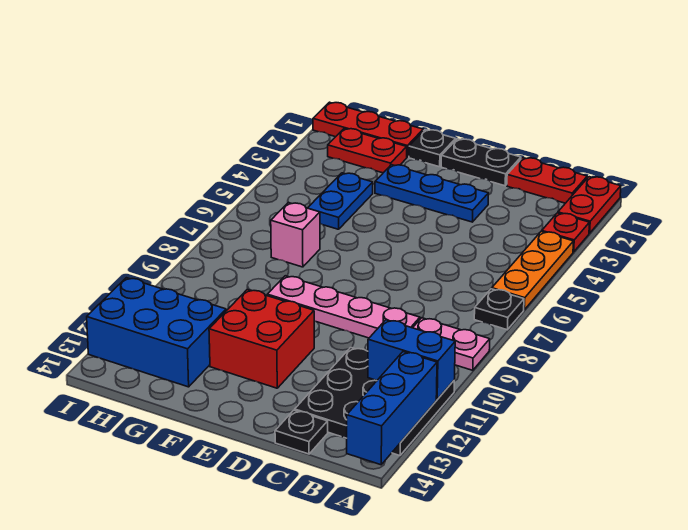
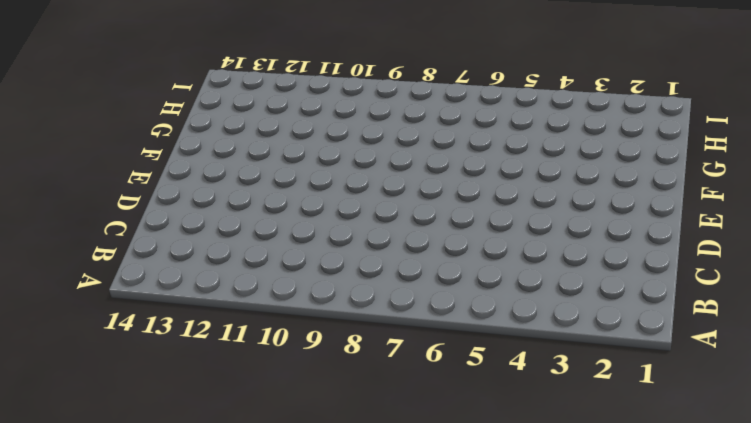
none -> red 1x2 plate [558,177,621,233]
none -> red 1x1 plate [542,213,589,252]
none -> orange 1x3 plate [492,231,573,310]

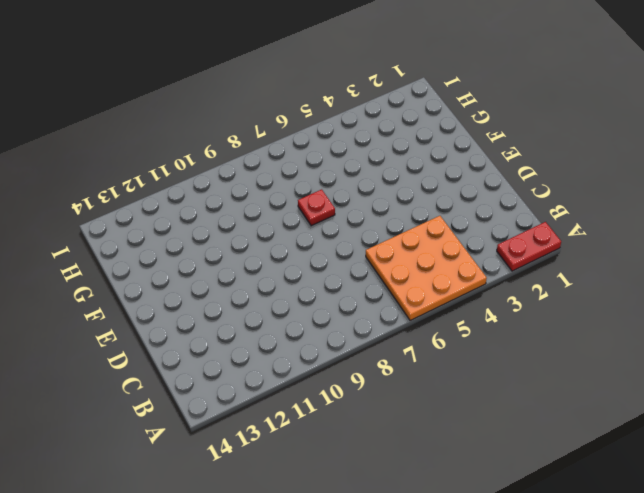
orange 3x3 plate [366,216,487,321] -> orange 1x3 plate [492,231,573,310]
red 1x1 plate [298,189,335,226] -> red 1x1 plate moved to [542,213,589,252]
none -> black 1x1 plate [474,289,524,330]
none -> pink 1x2 plate [413,318,490,370]
none -> black 3x3 plate [295,347,454,456]

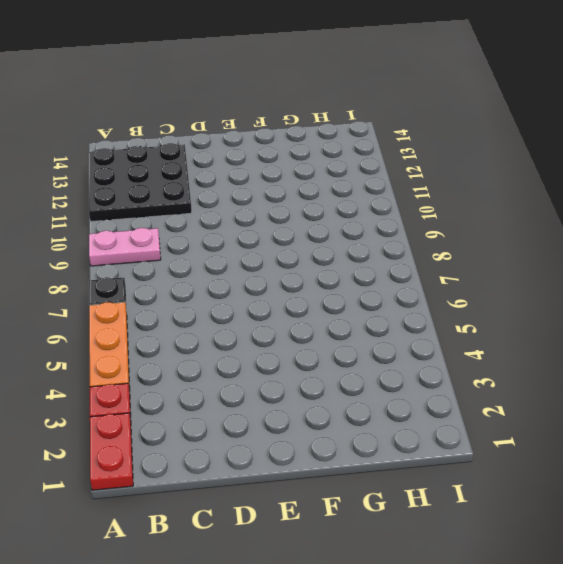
none -> red 1x2 plate [507,158,587,203]
none -> pink 1x4 plate [267,276,420,338]
none -> black 1x1 plate [275,410,328,454]

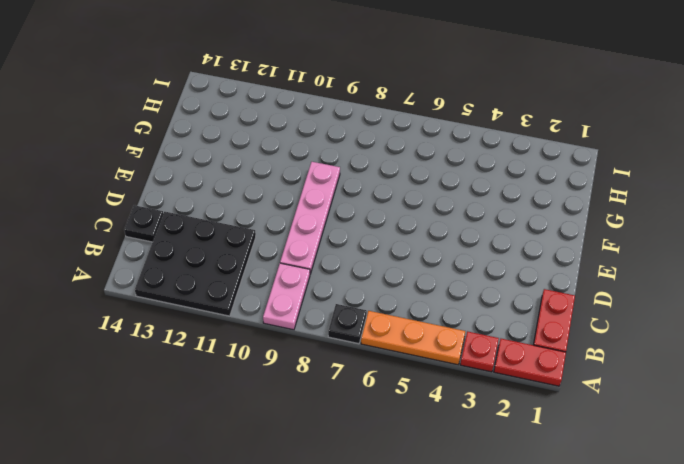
none -> black 1x2 plate [441,139,521,186]
none -> blue 1x3 plate [375,165,488,222]
none -> red 2x2 brick [209,290,314,388]

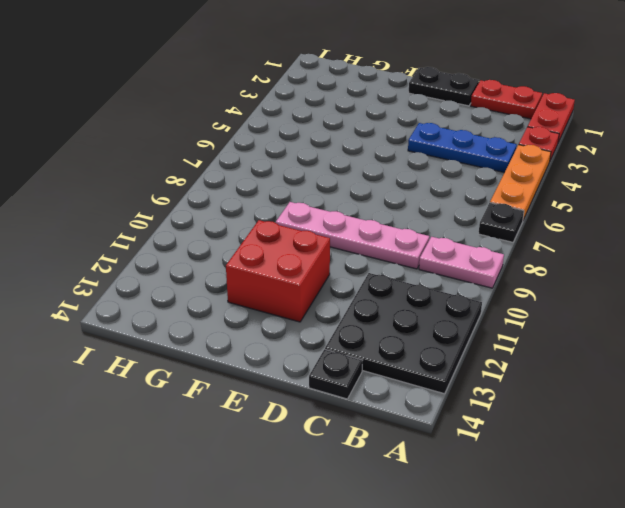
blue 1x3 plate [408,123,517,173] -> blue 1x3 plate moved to [375,165,488,222]
none -> black 1x1 plate [409,130,456,167]
none -> red 1x3 plate [313,102,423,157]
none -> red 1x2 plate [328,129,407,173]

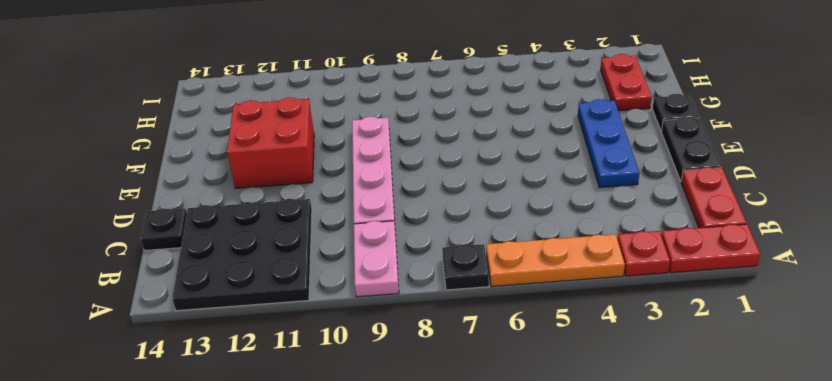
none -> red 1x3 plate [313,102,423,157]
none -> blue 1x2 plate [308,173,373,229]
none -> pink 1x1 brick [271,203,320,267]

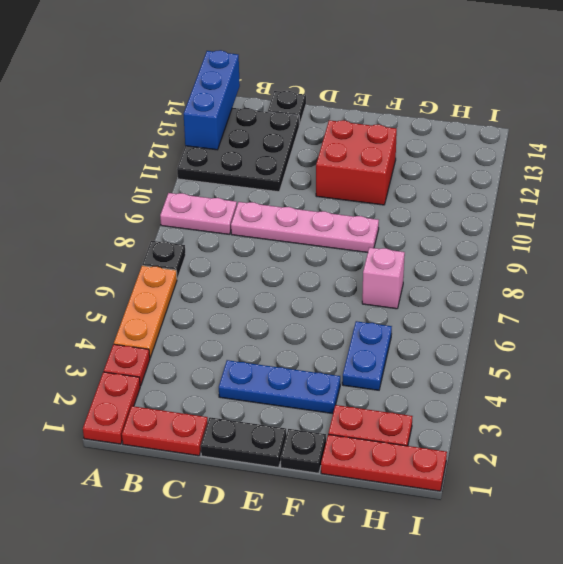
none -> blue 2x3 brick [87,278,226,387]
none -> blue 1x2 brick [368,320,455,399]

